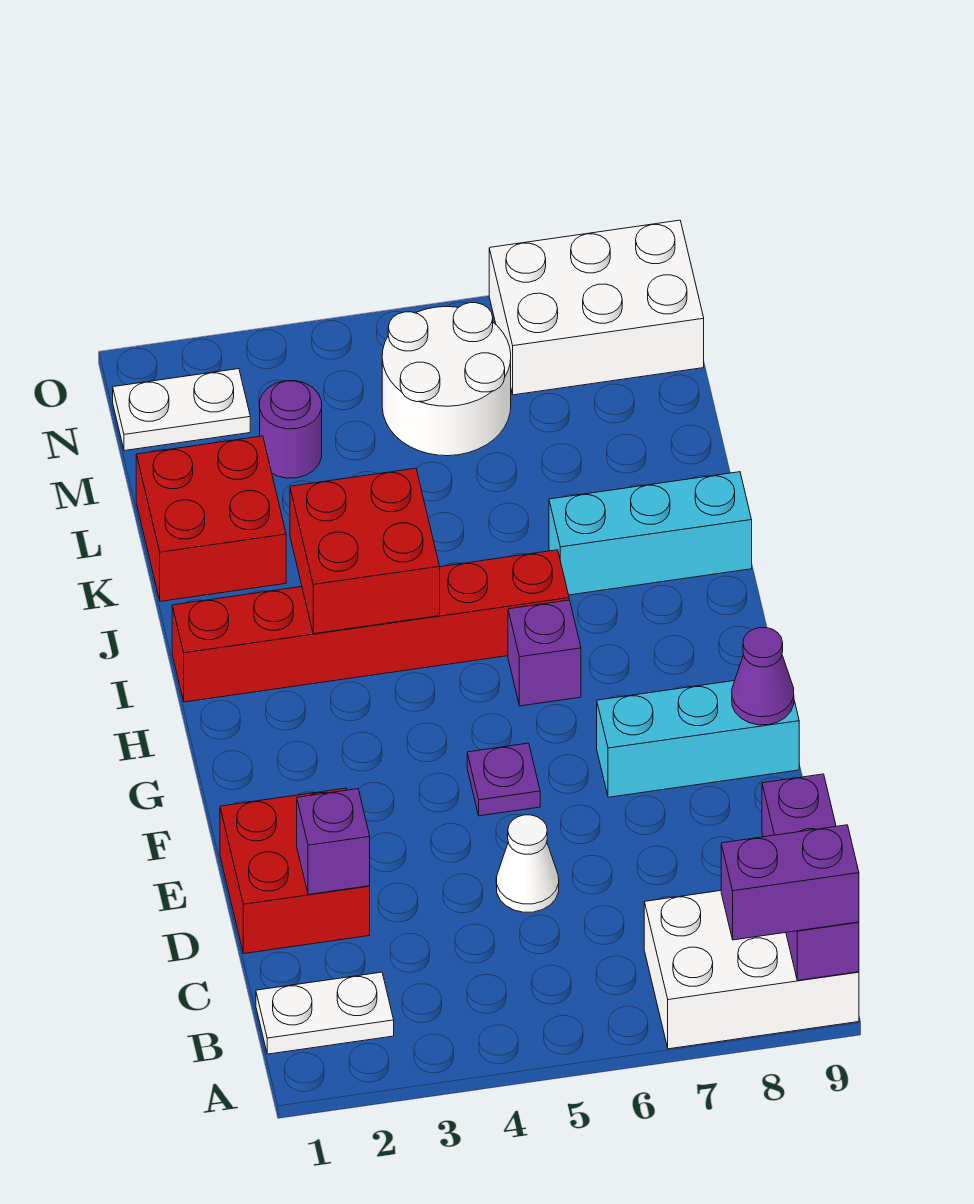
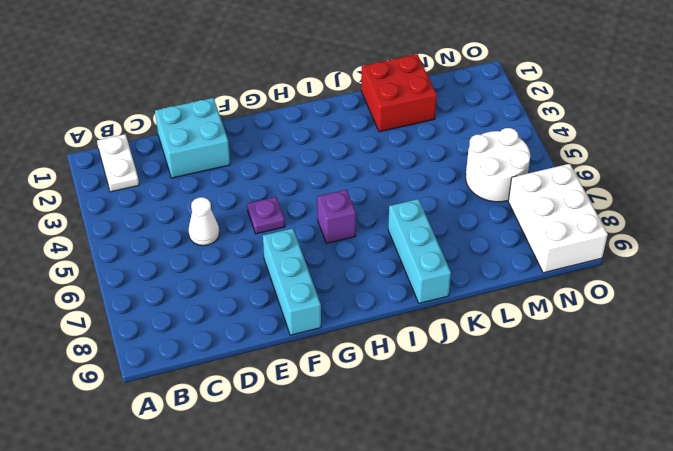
cyan 2x2 brick [155,98,230,178] -> red 2x2 brick [220,788,370,954]
none -> white 2x3 brick [644,891,859,1049]
none -> red 1x6 brick [172,550,569,702]
none -> purple 1x1 round brick [260,381,322,478]

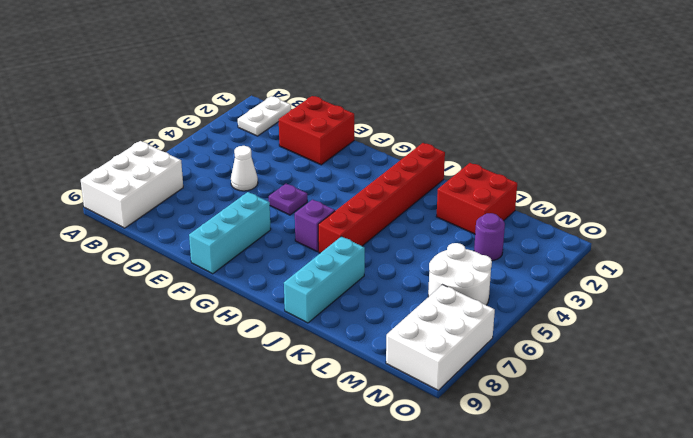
none -> white 1x2 plate [113,369,250,451]
none -> purple 1x3 brick [762,774,859,980]
none -> purple 1x1 brick [297,789,370,895]

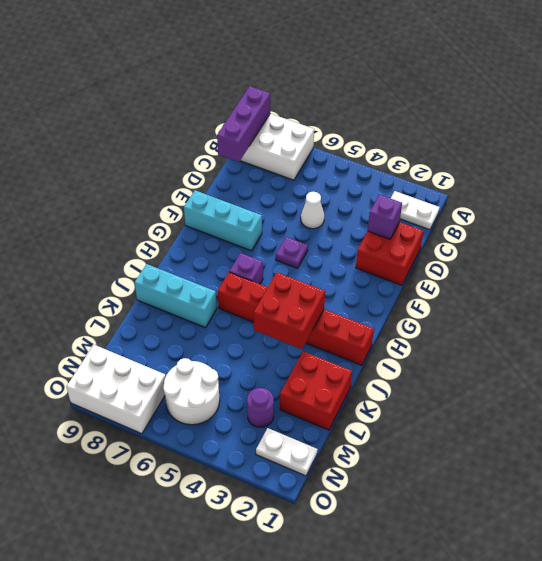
none -> purple 1x1 cone [732,628,794,725]
none -> purple 1x2 brick [721,825,859,940]

